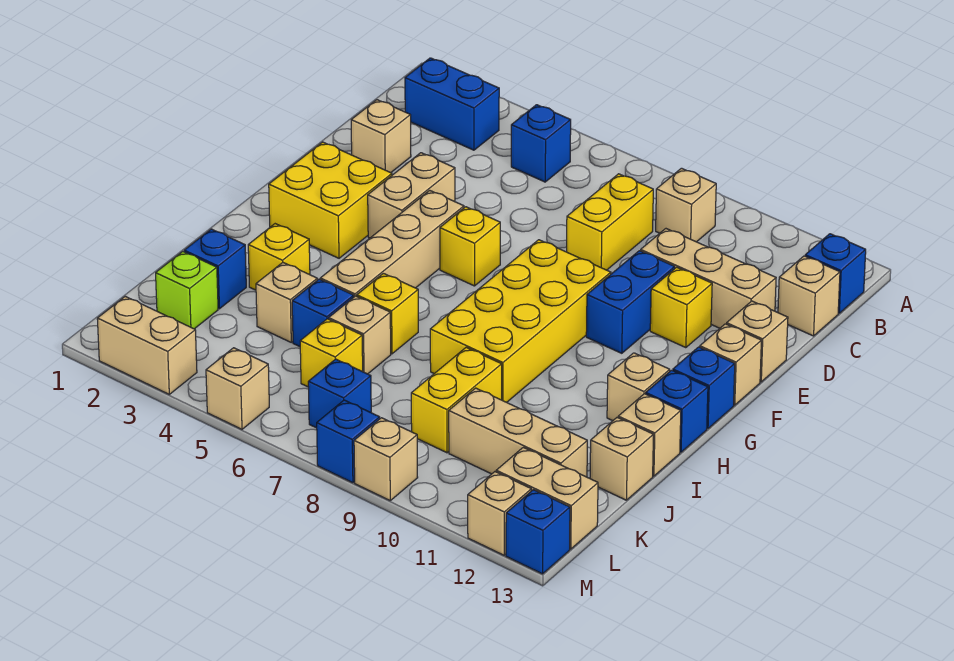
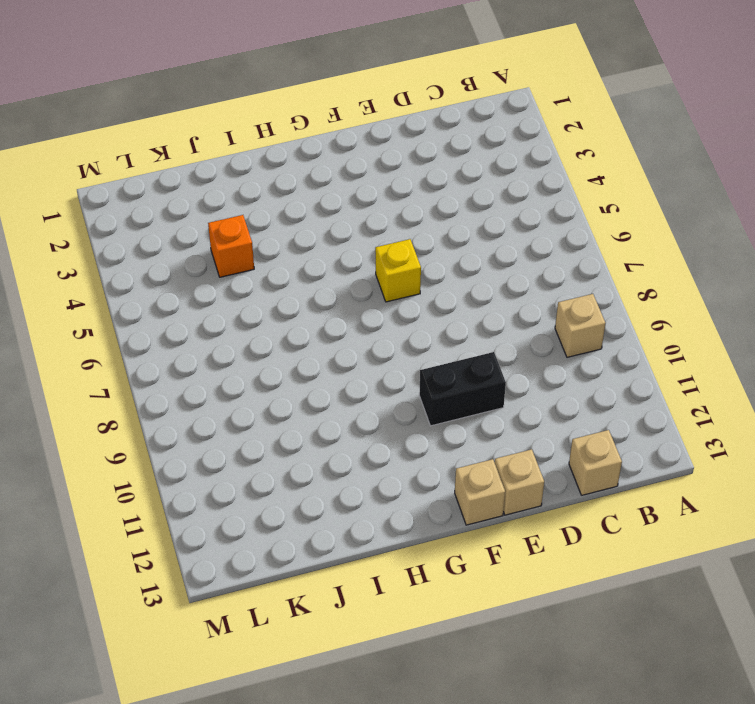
black 1x2 brick [419,352,506,426] -> blue 1x2 brick [586,251,675,353]
orange 1x1 brick [208,215,254,277] -> tan 1x1 brick [256,263,317,342]
none -> blue 1x2 brick [405,58,499,150]
none -> blue 1x1 brick [511,105,571,182]
none -> blue 1x1 brick [805,234,866,313]
none -> yellow 1x2 brick [566,174,653,270]

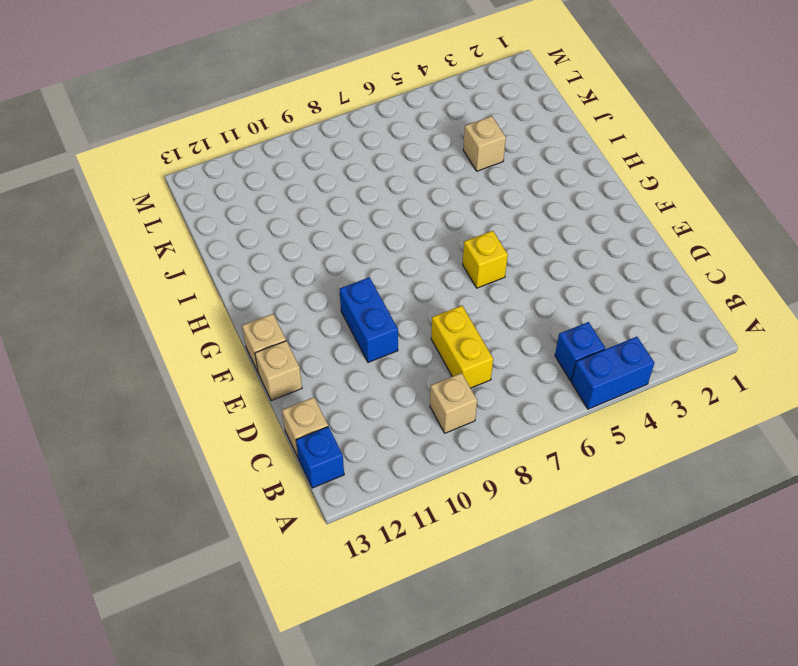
blue 1x2 brick [572,337,654,409] -> blue 1x2 brick moved to [405,58,499,150]
none -> tan 1x1 brick [351,100,411,173]
none -> tan 1x3 brick [641,229,776,328]
none -> tan 1x2 brick [368,153,455,238]
none -> yellow 1x1 brick [650,267,712,348]

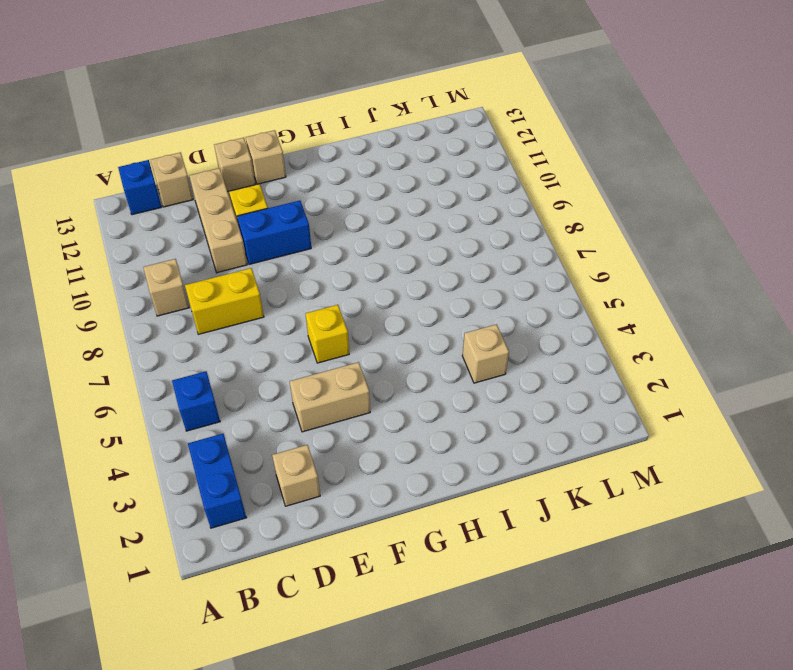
none -> yellow 2x2 brick [269,142,392,258]
none -> tan 1x4 brick [320,190,464,297]
none -> yellow 2x4 brick [430,240,611,402]
none -> blue 1x1 brick [673,347,735,429]

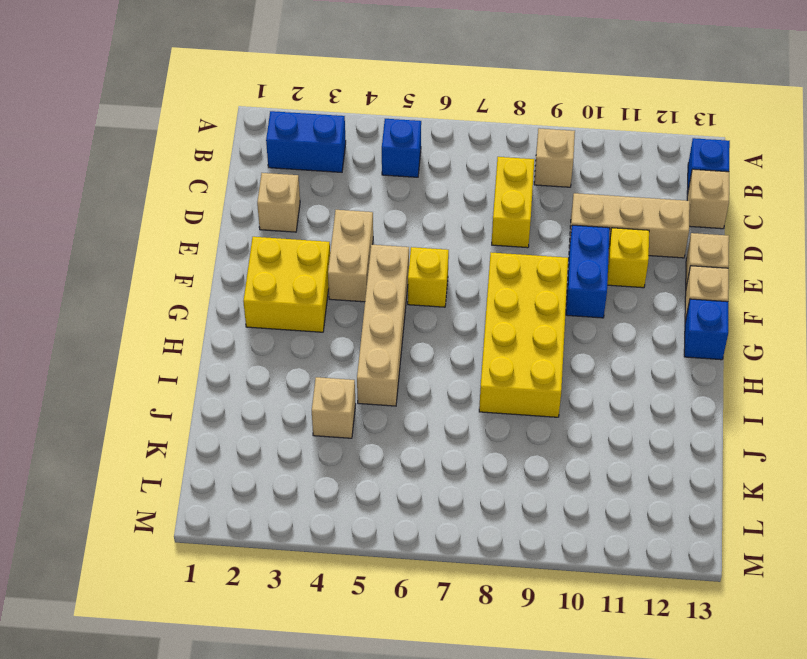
none -> tan 1x1 brick [607,353,670,421]
none -> blue 1x1 brick [646,370,708,452]
none -> yellow 1x1 brick [248,224,310,290]
none -> yellow 1x1 brick [357,274,418,354]

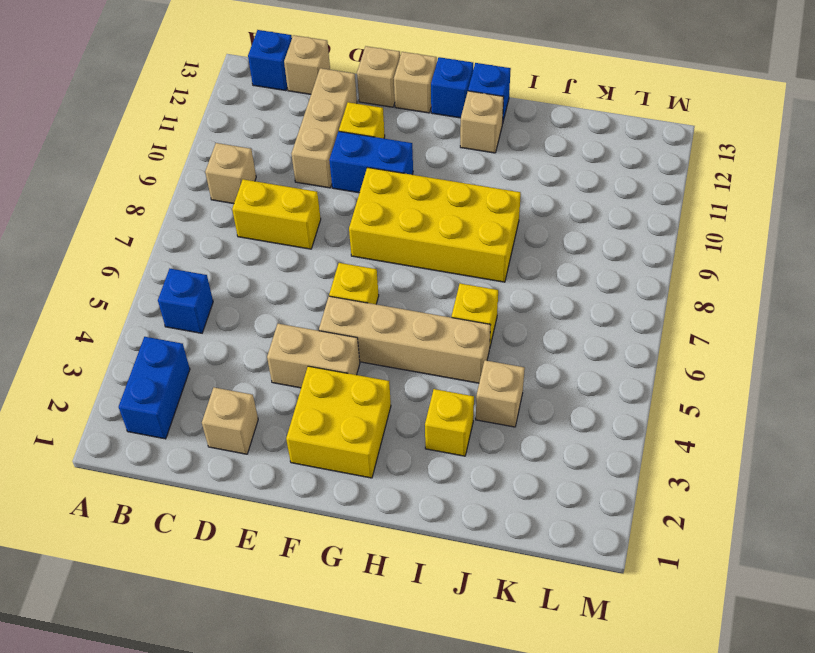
none -> tan 1x1 brick [618,394,681,476]
none -> blue 1x1 brick [184,229,246,309]
none -> blue 1x1 brick [292,279,354,347]
none -> tan 1x1 brick [329,296,391,374]

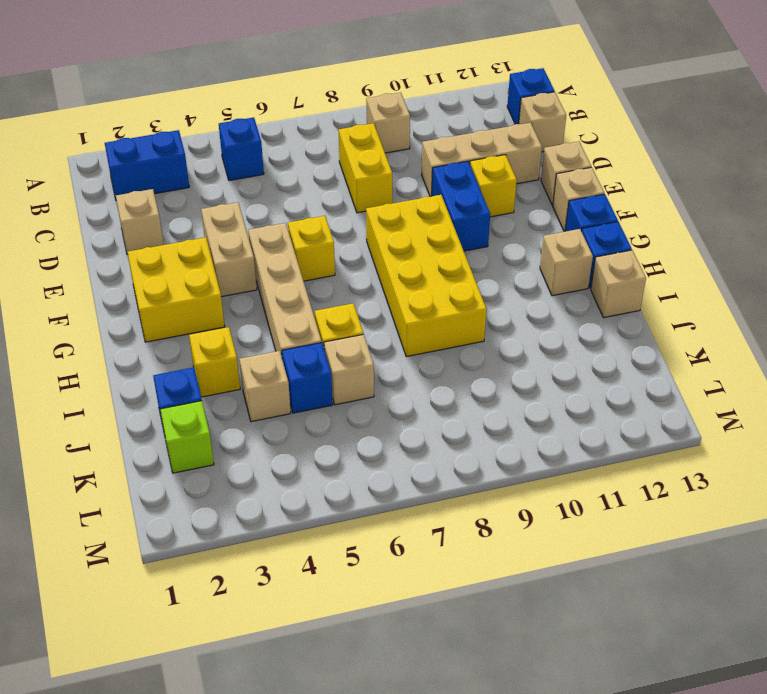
none -> yellow 1x2 brick [411,347,502,453]
none -> tan 1x1 brick [590,418,653,500]
none -> yellow 1x1 brick [300,319,363,387]
none -> tan 1x3 brick [449,388,587,477]

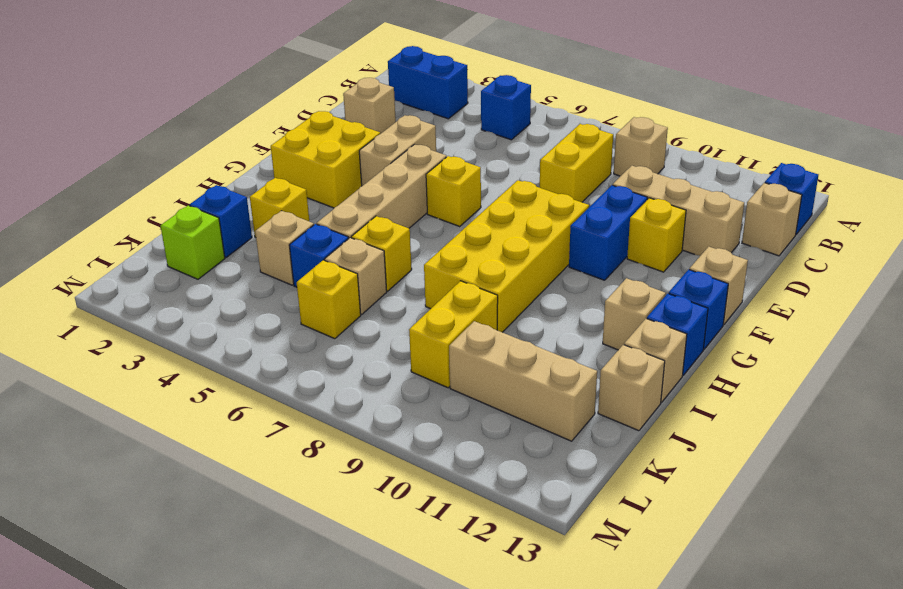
none -> tan 1x1 brick [727,301,788,382]
none -> blue 1x1 brick [308,359,371,428]
none -> tan 1x2 brick [496,447,598,549]
none -> tan 1x2 brick [97,296,197,394]

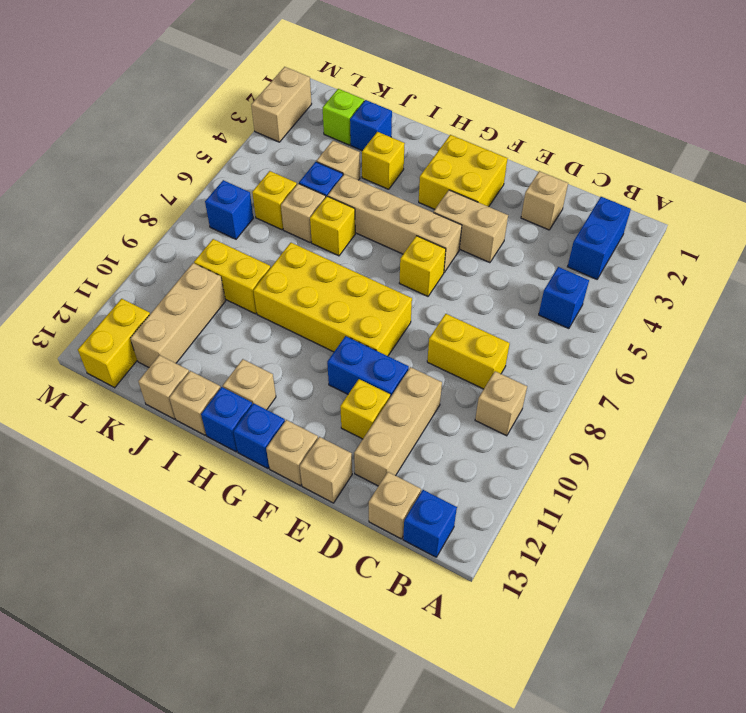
yellow 1x2 brick [78,299,150,388] -> tan 1x2 brick [496,447,598,549]
none -> tan 1x1 brick [206,348,269,429]
none -> blue 1x1 brick [317,400,380,483]
none -> tan 1x1 brick [354,418,418,500]
none -> tan 1x1 brick [468,472,531,555]

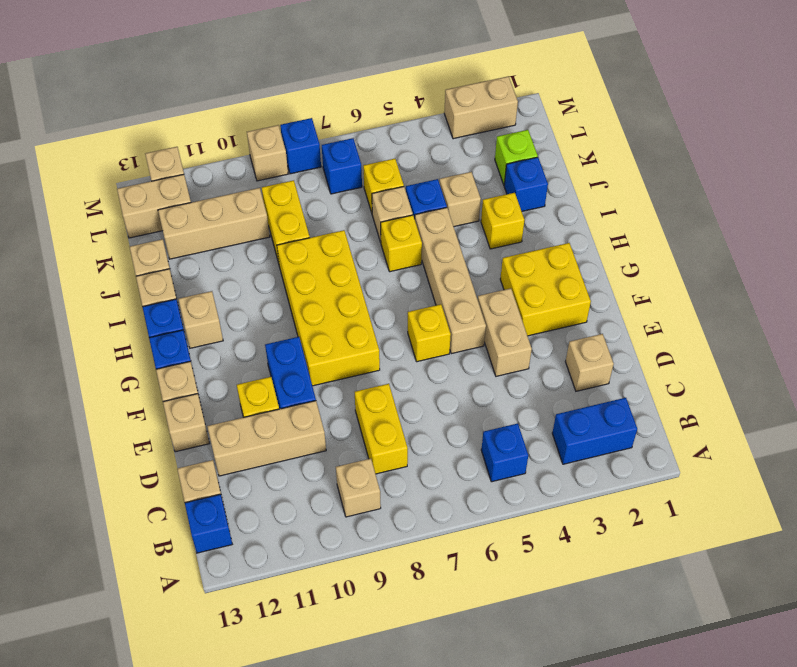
none -> tan 1x1 brick [206,348,269,429]
none -> blue 1x1 brick [506,490,570,574]

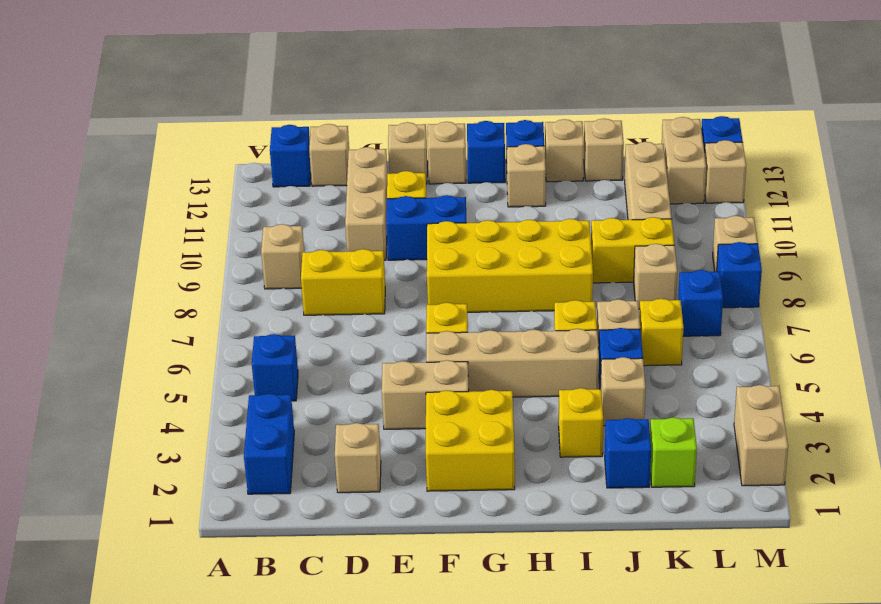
tan 1x1 brick [634,244,677,309] -> tan 1x1 brick moved to [206,348,269,429]

